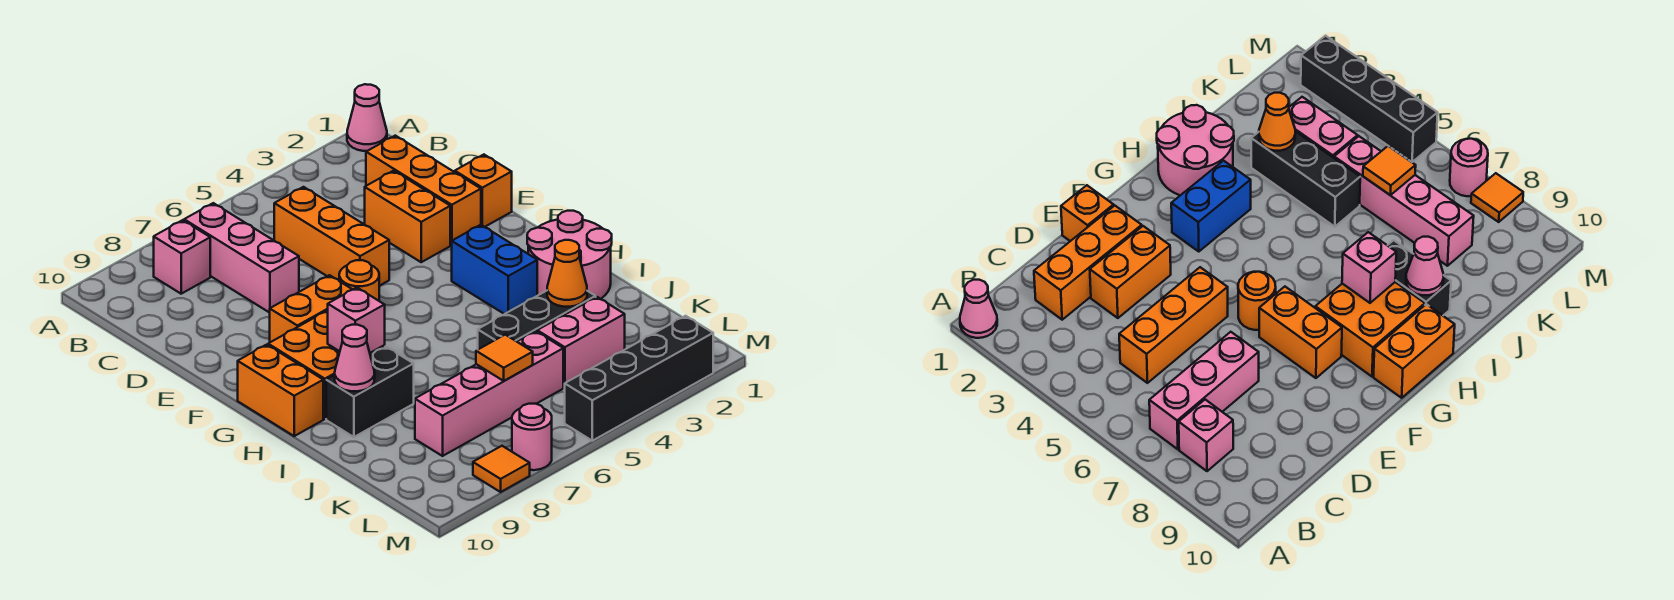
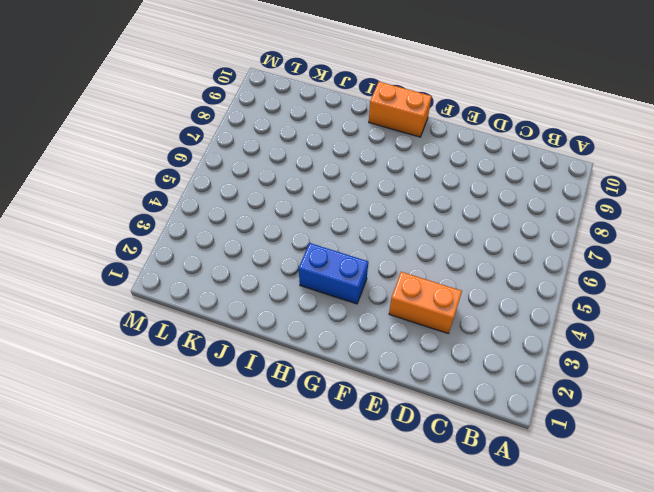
none -> pink 1x1 cone [347,84,387,151]
none -> pink 1x3 brick [184,203,299,313]
none -> pink 1x1 brick [154,220,210,294]

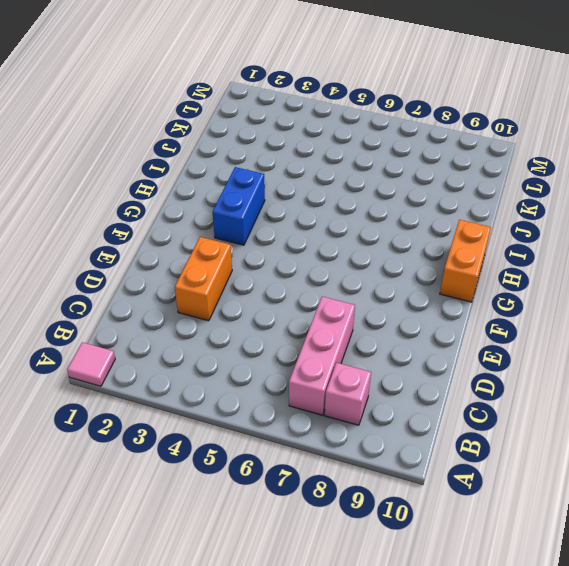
pink 1x1 tile [67,342,115,386] -> pink 1x1 cone [347,84,387,151]
none -> orange 1x3 brick [366,136,481,245]
none -> orange 1x3 brick [274,187,389,286]
none -> orange 1x1 brick [455,155,512,227]

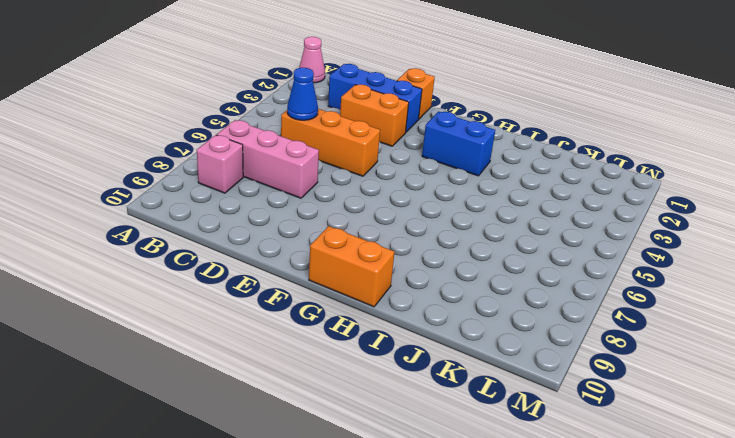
blue 1x3 brick [328,64,422,132] -> orange 1x3 brick [366,136,481,245]
blue 1x1 cone [287,68,318,120] -> none
none -> orange 1x1 round brick [339,260,379,301]
none -> orange 1x2 brick [270,275,352,342]
none -> orange 2x2 brick [268,310,385,419]

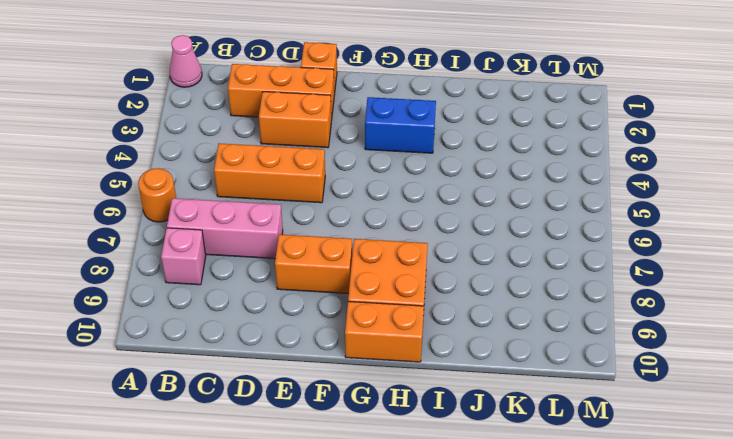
orange 1x1 round brick [138,168,176,222] -> orange 1x1 round brick moved to [339,260,379,301]
orange 1x2 brick [275,234,352,294] -> orange 1x2 brick turned to [270,275,352,342]
none -> pink 2x2 round brick [527,211,612,299]
none -> black 1x2 brick [326,346,414,437]
none -> black 1x3 brick [478,291,596,349]

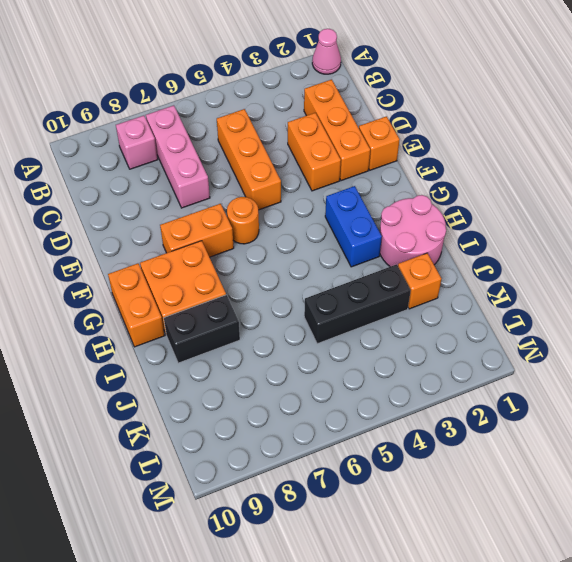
orange 1x1 brick [398,253,441,309] -> none
none -> pink 1x2 brick [537,297,625,388]
none -> pink 1x4 brick [415,331,563,456]
none -> black 1x4 brick [565,316,713,441]

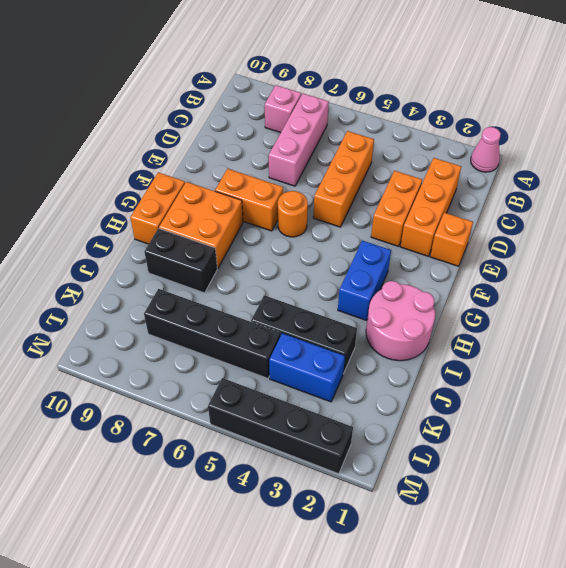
blue 1x2 brick [269,333,345,402] -> pink 1x2 brick [537,297,625,388]
black 1x4 brick [144,289,281,378] -> pink 1x4 brick [415,331,563,456]
none -> pink 1x1 round brick [512,404,552,470]
none -> orange 1x1 tile [473,446,530,492]
none -> pink 1x1 brick [328,288,385,353]

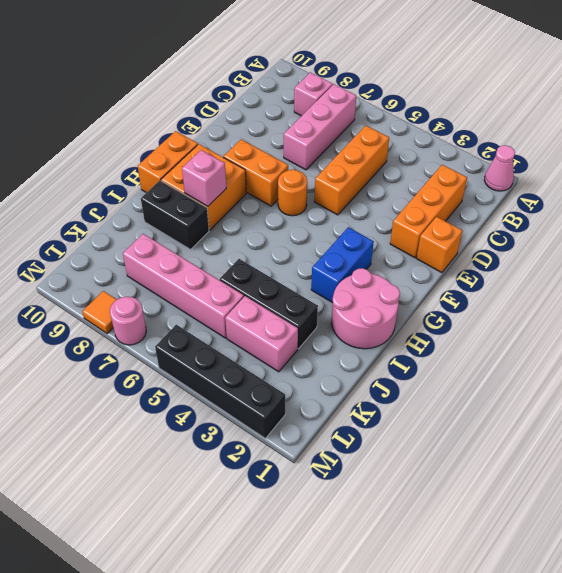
none -> orange 1x2 brick [365,171,450,262]
none -> pink 1x1 cone [335,325,375,391]
none -> orange 1x1 cone [547,240,587,307]

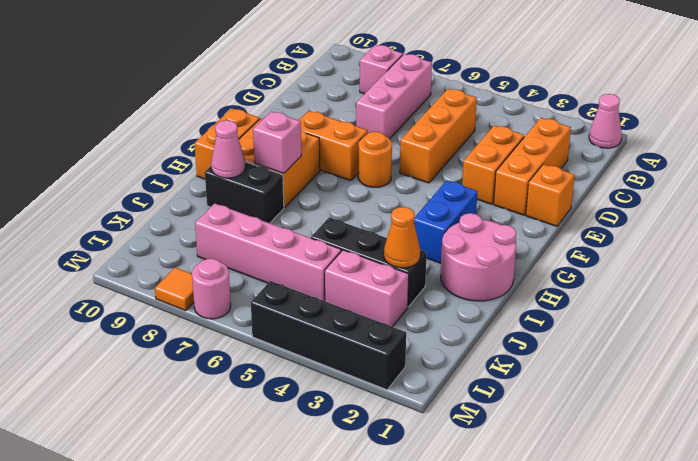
none -> orange 1x1 tile [476,335,533,381]

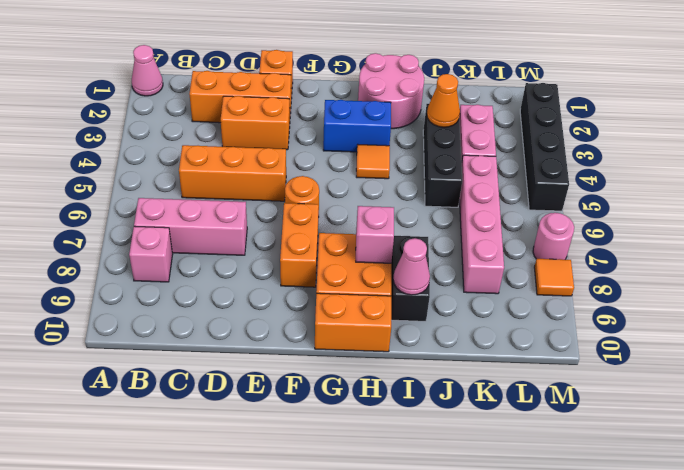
orange 1x1 tile [356,145,390,179] -> orange 1x1 tile moved to [476,335,533,381]

